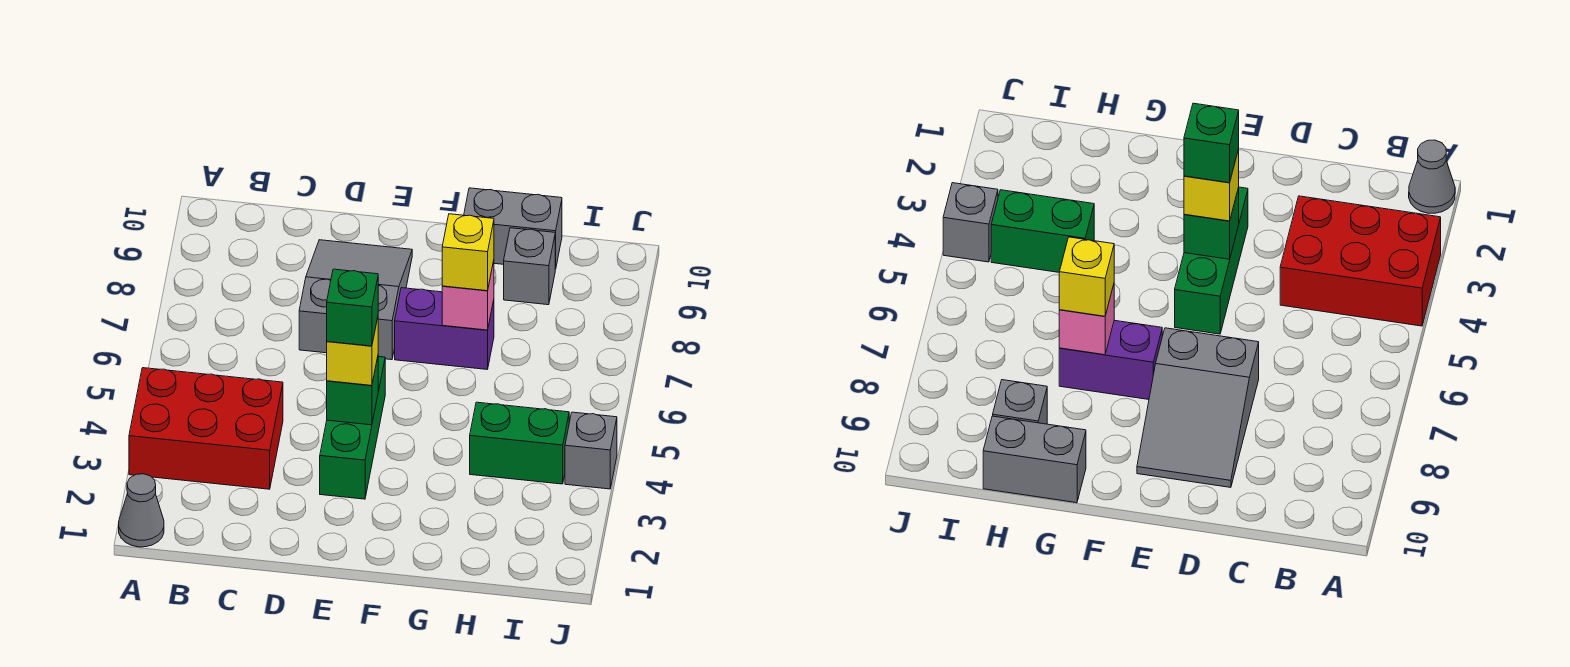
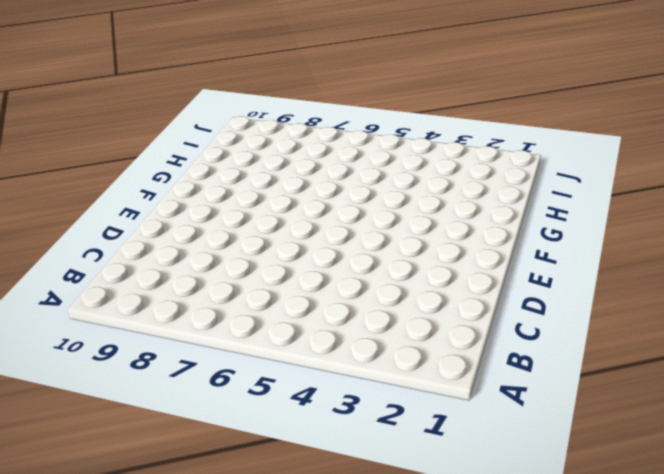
none -> grey 1x1 cone [119,474,164,547]
none -> red 2x3 brick [129,368,283,489]
none -> grey 2x3 slope [299,240,412,360]

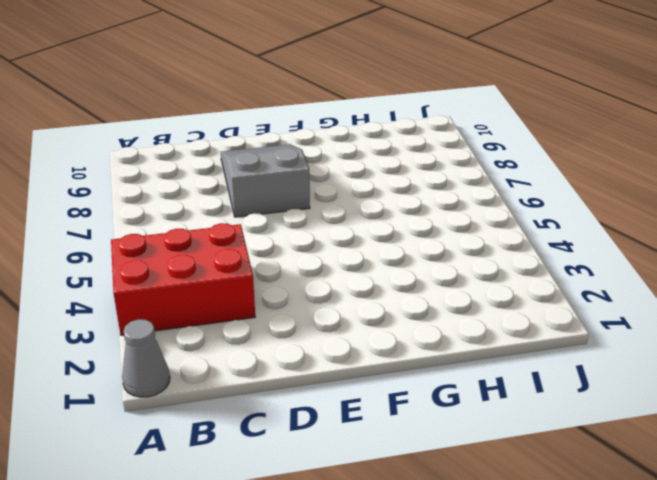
none -> green 1x3 brick [320,357,385,499]
none -> purple 1x2 brick [395,288,494,369]
none -> grey 1x2 brick [464,188,562,269]

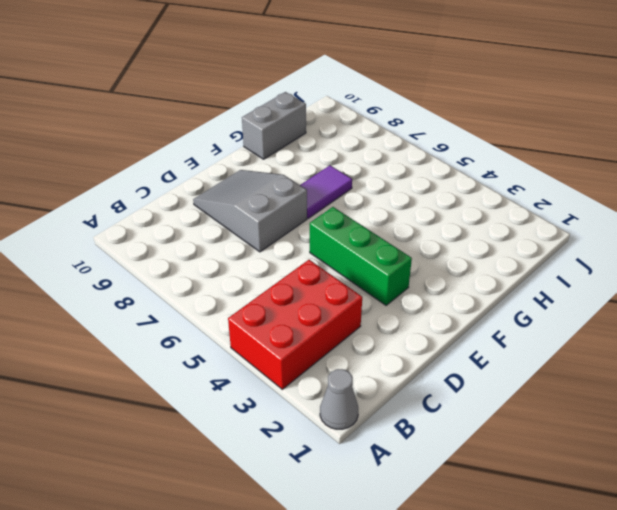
purple 1x2 tile [300,166,352,219] -> purple 1x2 brick [395,288,494,369]
none -> green 1x2 brick [470,402,569,484]
none -> grey 1x1 brick [504,228,555,305]
none -> grey 1x1 brick [565,412,617,489]

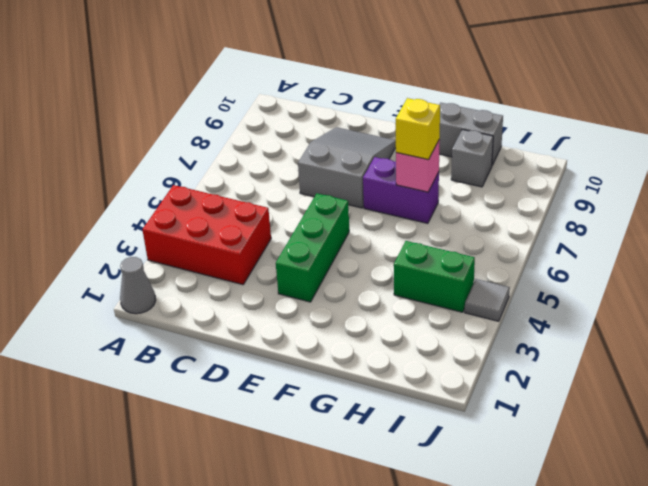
grey 1x1 tile [465,279,510,321] -> grey 1x1 brick [565,412,617,489]
none -> green 1x1 brick [327,357,378,425]
none -> yellow 1x1 brick [327,318,378,385]
none -> green 1x1 brick [327,269,378,346]

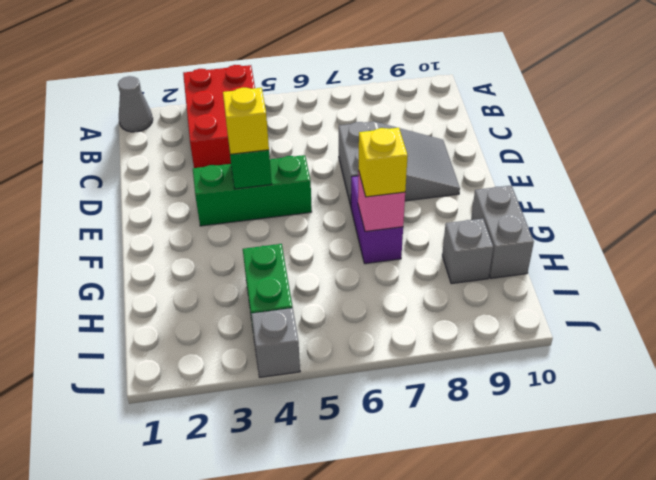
none -> green 1x1 brick [327,269,378,346]

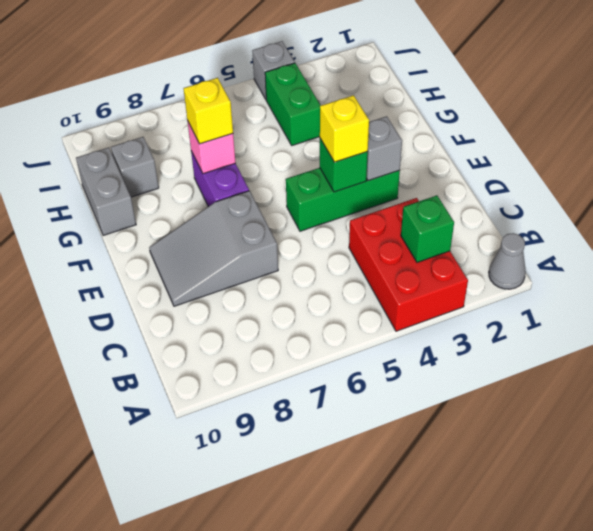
green 1x1 brick [401,195,454,262] -> green 1x1 brick moved to [327,269,378,346]
grey 1x1 brick [366,116,402,181] -> none

